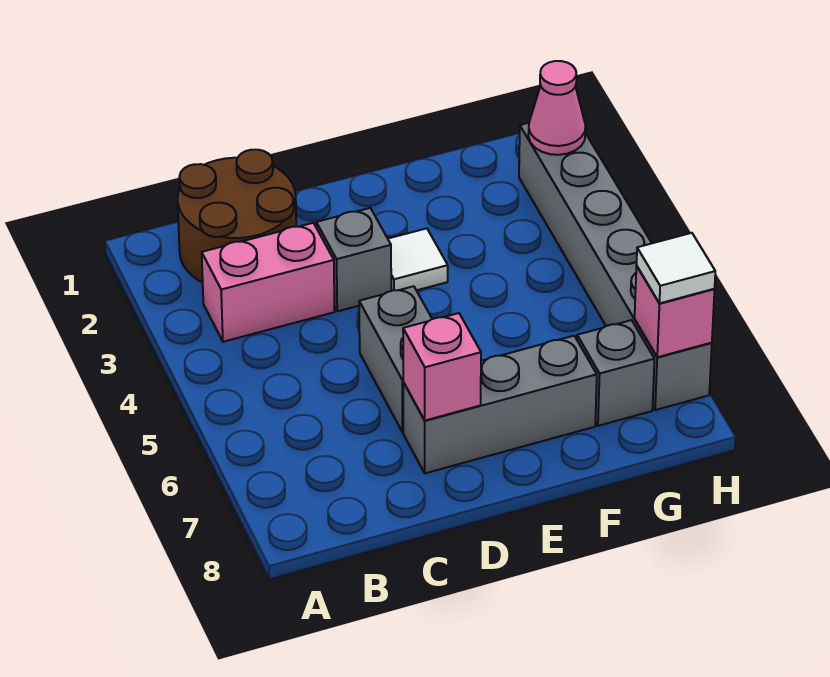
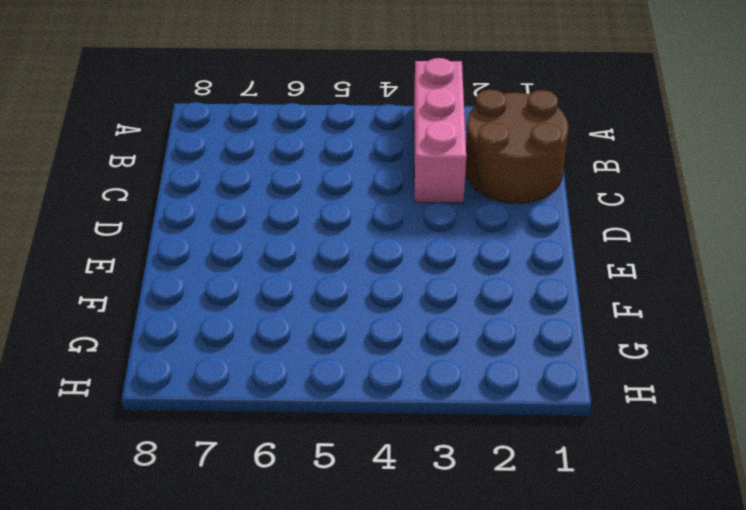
pink 1x3 brick [414,58,466,203] -> pink 1x2 brick [202,223,335,342]
none -> grey 1x1 brick [316,208,391,311]
none -> grey 1x2 brick [359,286,432,432]
none -> grey 1x3 brick [403,336,597,473]

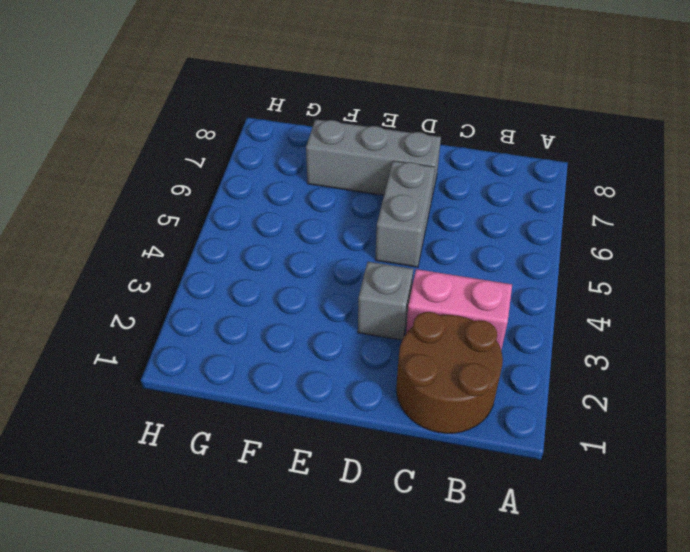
none -> white 1x1 tile [388,228,448,291]
none -> grey 1x1 brick [577,320,654,426]
none -> grey 1x6 brick [519,123,712,410]

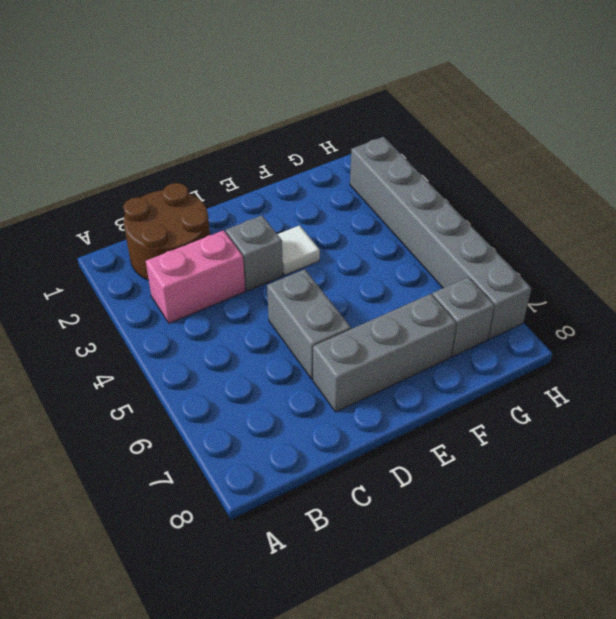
none -> pink 1x1 brick [403,313,481,420]
none -> pink 1x1 cone [528,61,586,155]
none -> pink 1x1 brick [635,266,715,357]

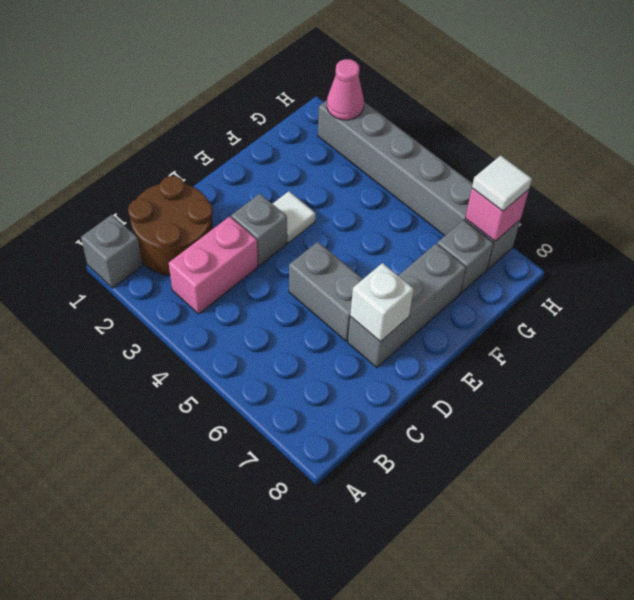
grey 1x1 brick [81,215,142,288] -> none
white 1x1 brick [350,263,414,342] -> pink 1x1 brick [403,313,481,420]

